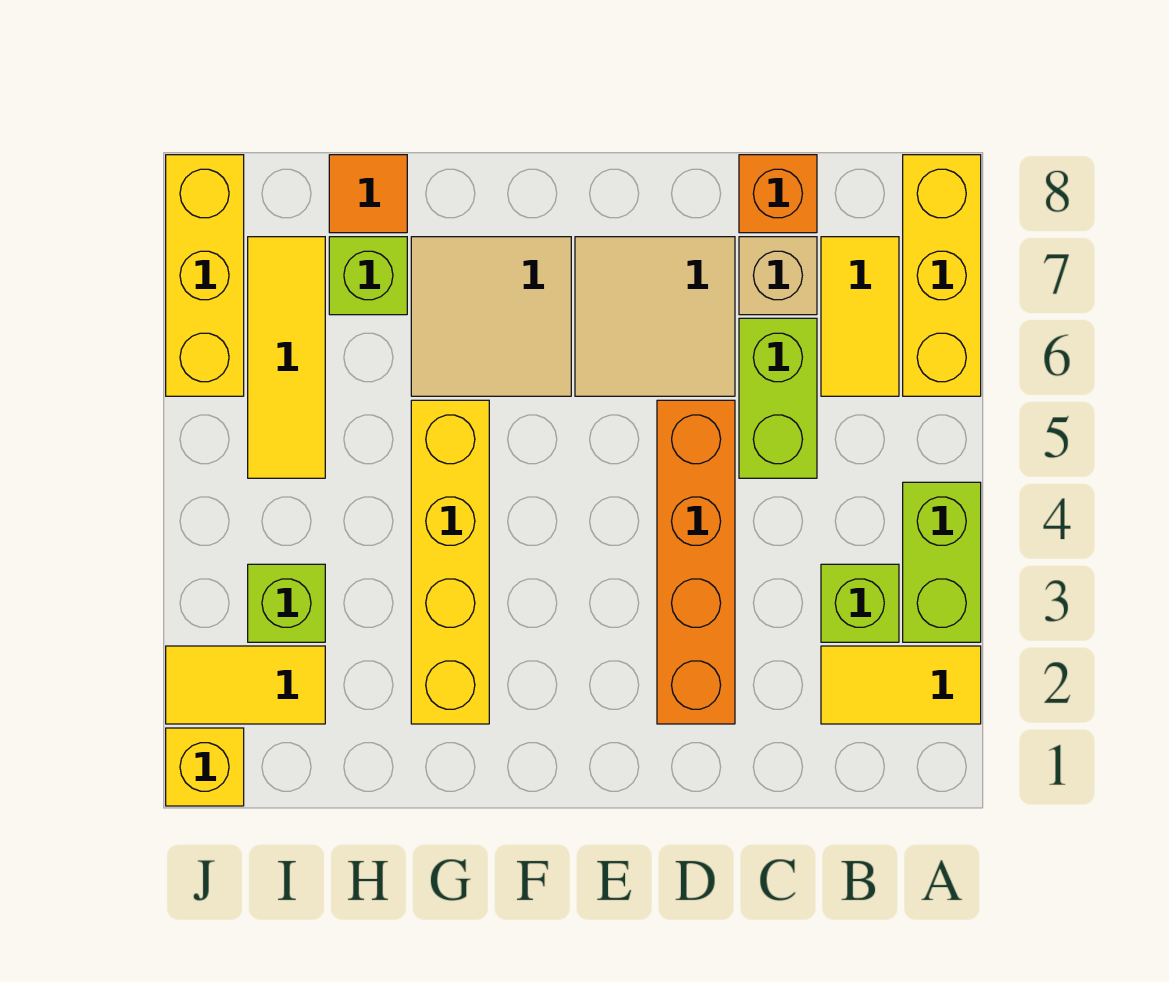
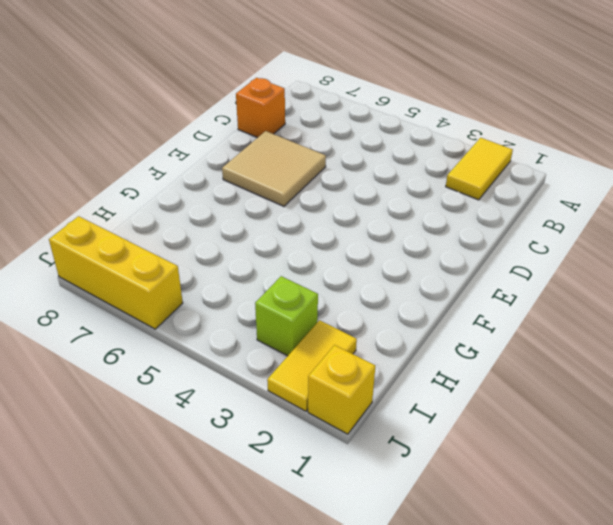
none -> lime 1x2 brick [903,482,981,642]
none -> yellow 1x3 brick [903,155,981,396]
none -> lime 1x1 brick [821,564,899,642]

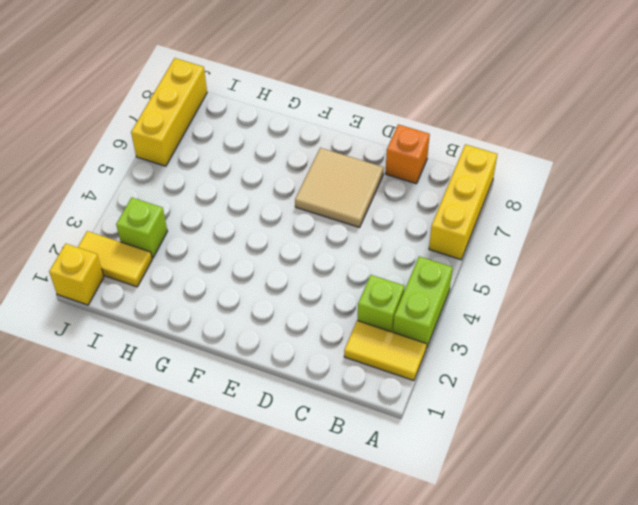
none -> yellow 1x2 tile [821,237,899,396]
none -> lime 1x2 brick [739,318,817,478]
none -> tan 1x1 brick [739,237,817,315]

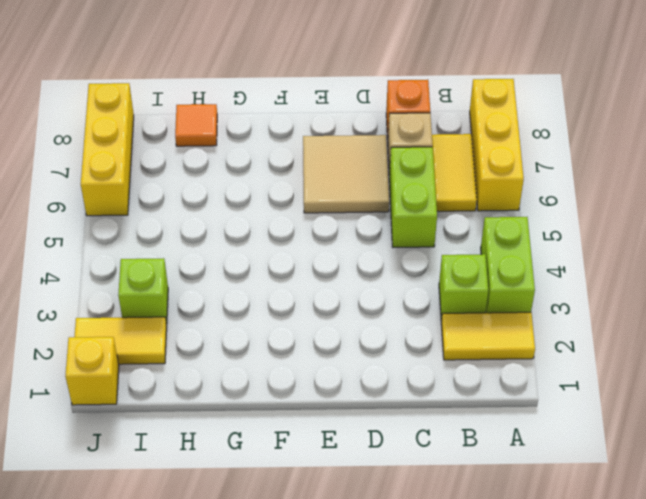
none -> orange 1x4 brick [657,400,735,724]
none -> tan 2x2 tile [411,237,571,396]
none -> yellow 1x4 brick [411,400,489,724]

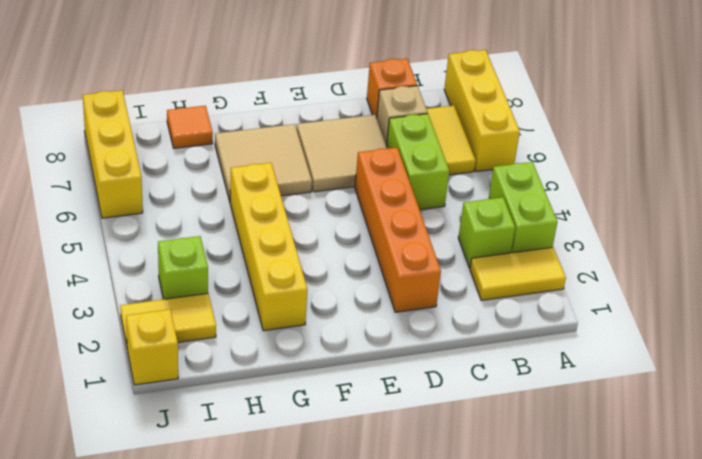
none -> lime 1x1 brick [329,237,407,315]
none -> yellow 1x3 tile [248,237,325,478]

